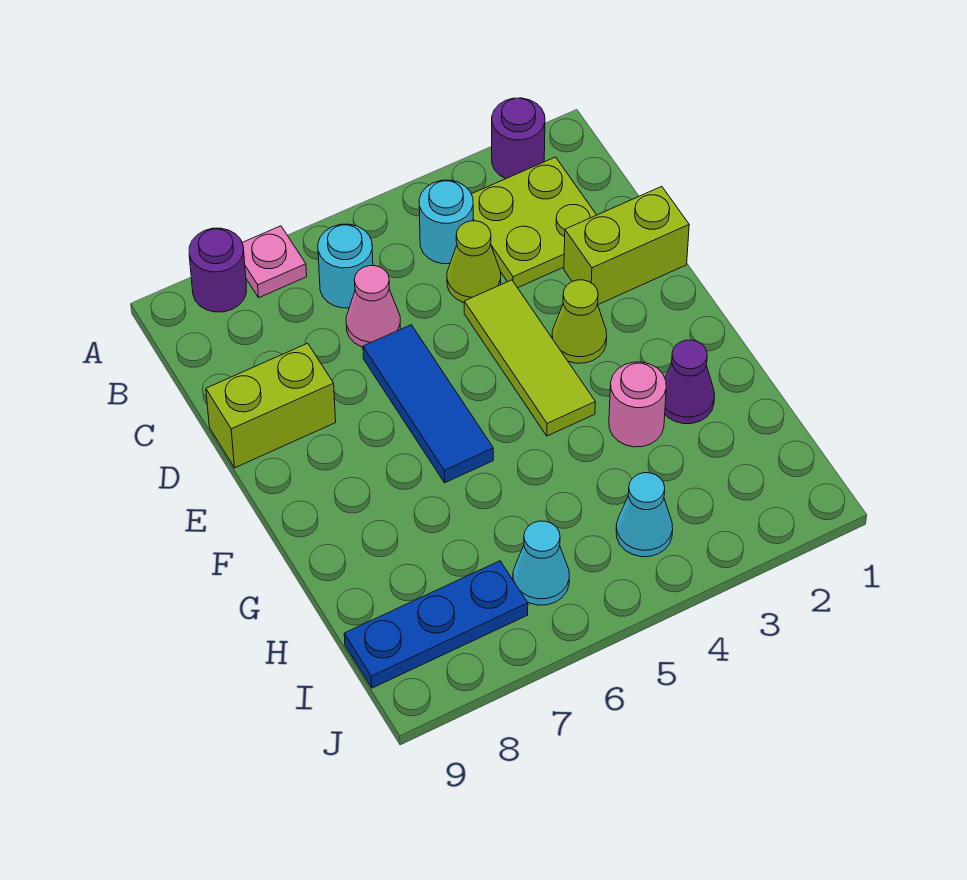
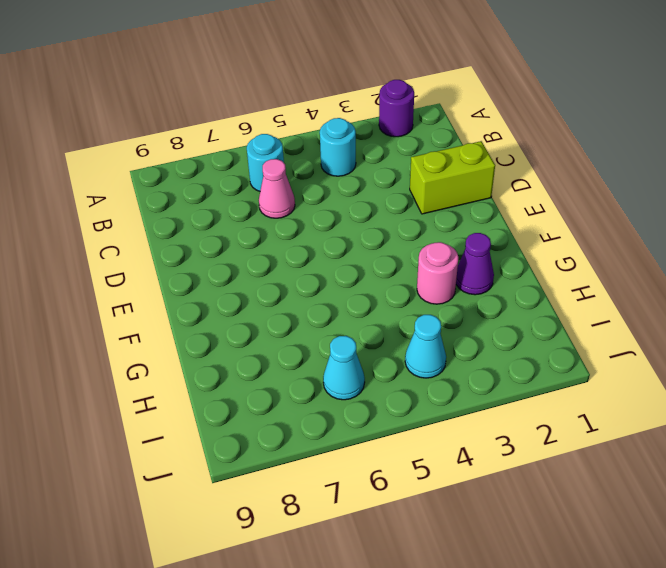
none -> pink 1x1 plate [242,226,307,298]
none -> purple 1x1 round brick [189,228,246,312]
none -> lime 2x2 plate [472,157,596,288]

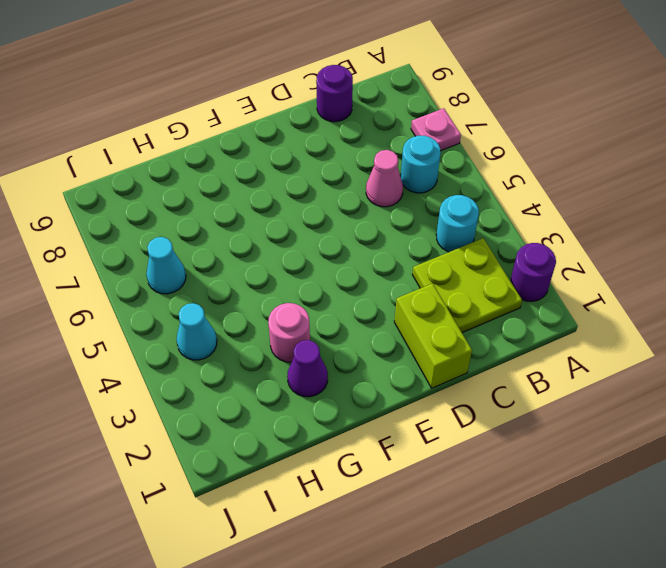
purple 1x1 round brick [316,65,353,122] -> purple 1x1 round brick moved to [189,228,246,312]
none -> lime 1x1 cone [447,221,501,302]
none -> lime 1x3 tile [464,280,595,436]
none -> blue 1x3 tile [363,325,493,483]

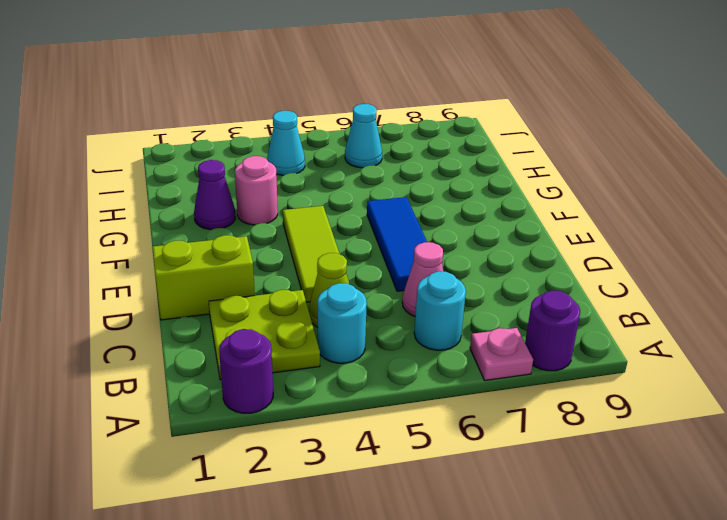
none -> lime 1x2 brick [206,343,336,468]
none -> lime 1x1 cone [552,280,607,363]
none -> blue 1x3 plate [344,561,528,688]

